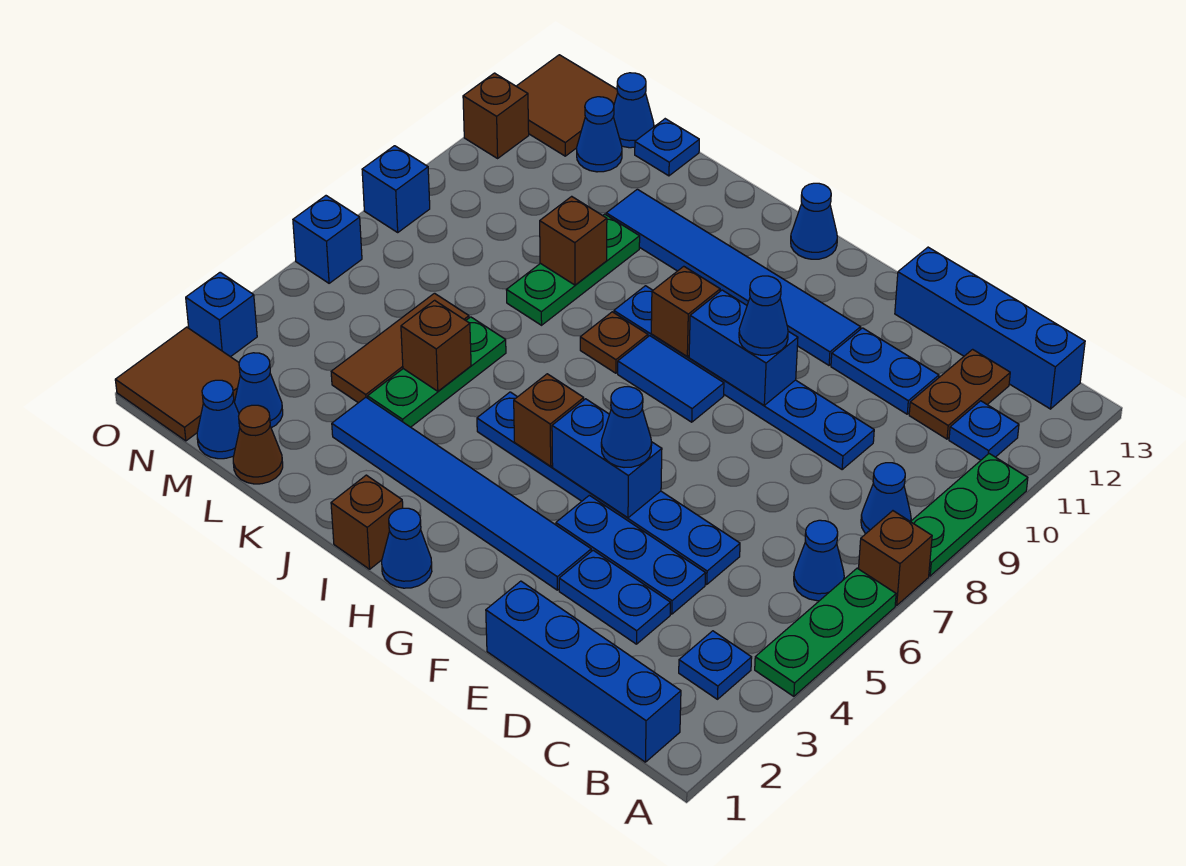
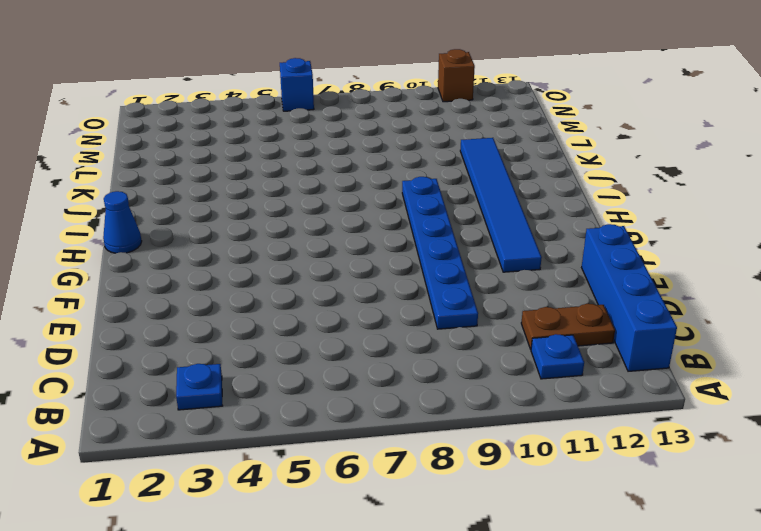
none -> green 1x3 plate [755,568,896,696]
none -> brown 1x1 brick [859,511,932,605]
none -> green 1x3 plate [911,454,1028,576]
none -> blue 1x4 brick [486,581,681,762]

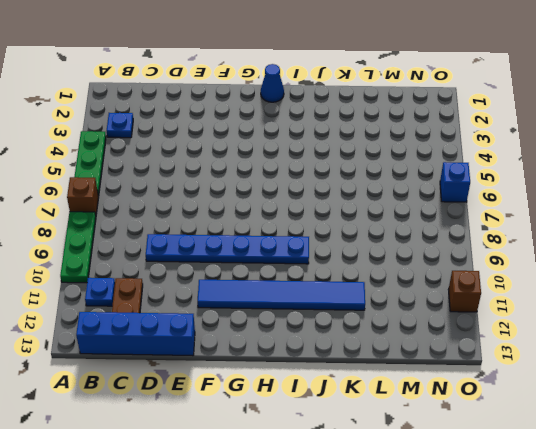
none -> blue 1x4 brick [486,581,681,762]
none -> blue 1x1 cone [794,520,844,601]
none -> blue 1x1 cone [861,463,911,533]
none -> blue 1x2 plate [559,550,670,644]

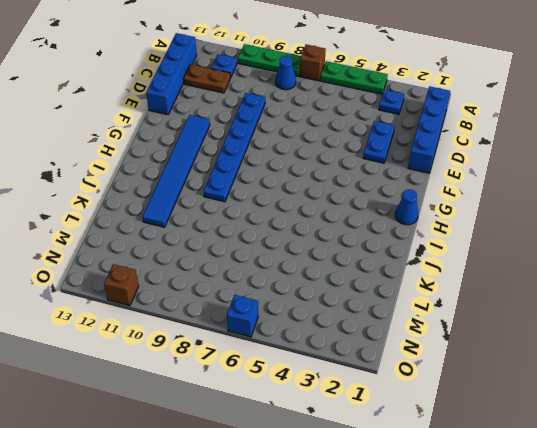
none -> blue 1x1 cone [794,520,844,601]
none -> blue 1x3 plate [556,495,706,614]
none -> blue 1x6 plate [477,392,740,584]
none -> blue 1x2 plate [831,328,939,414]

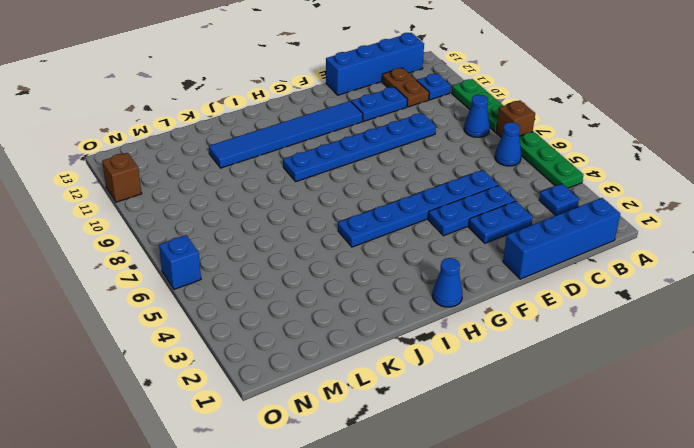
none -> blue 1x6 tile [332,397,591,590]
none -> blue 1x2 tile [618,336,724,422]
none -> blue 1x1 cone [791,183,837,259]
none -> brown 1x1 brick [331,475,403,569]

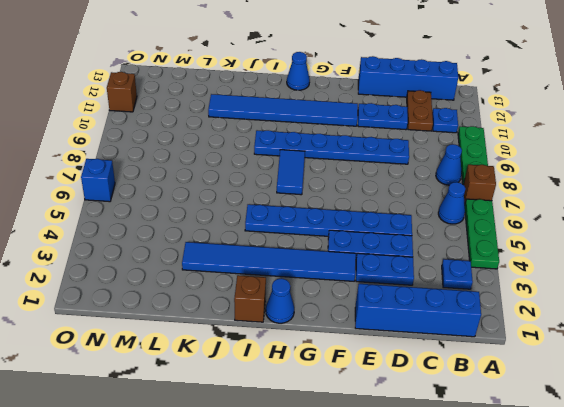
blue 1x2 tile [277,150,305,195] -> blue 1x2 tile turned to [618,336,724,422]
none -> brown 1x1 plate [580,312,648,373]
none -> green 1x3 plate [368,317,506,427]
none -> green 1x3 plate [507,214,640,325]
none -> brown 1x1 cone [233,405,283,484]

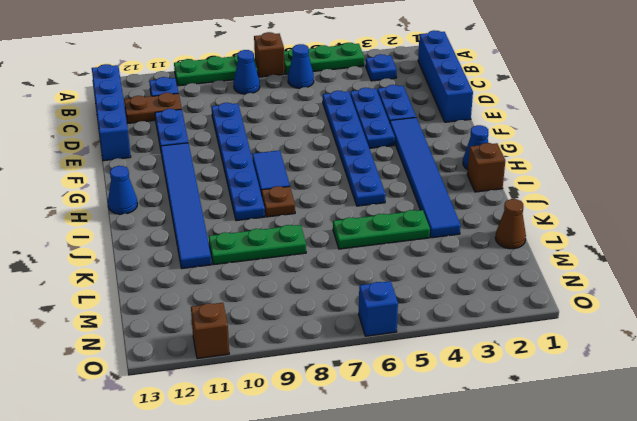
none -> brown 1x3 tile [331,293,469,403]
none -> blue 1x1 plate [635,119,699,176]
none -> blue 1x1 cone [197,380,240,459]
none -> blue 1x1 cone [234,353,283,428]

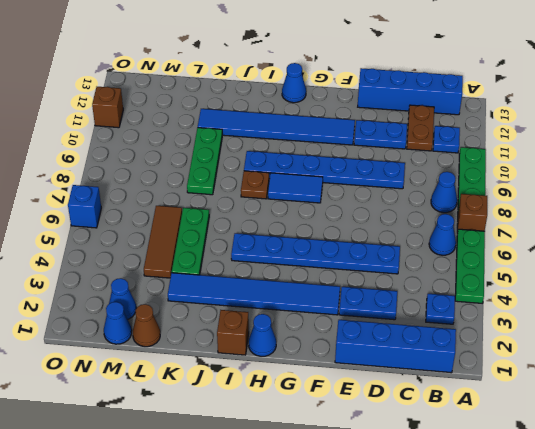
none -> blue 1x3 plate [556,495,706,614]
none -> blue 1x1 plate [635,119,699,176]
none -> blue 1x1 cone [577,97,622,172]
none -> blue 1x1 cone [613,73,654,148]

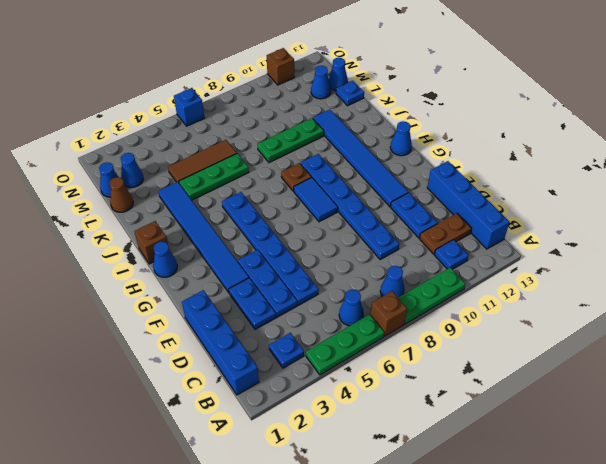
none -> brown 2x2 tile [115,327,240,441]
none -> brown 2x2 tile [516,55,618,156]
none -> blue 1x1 brick [186,272,257,357]
none -> blue 1x1 brick [362,146,430,232]

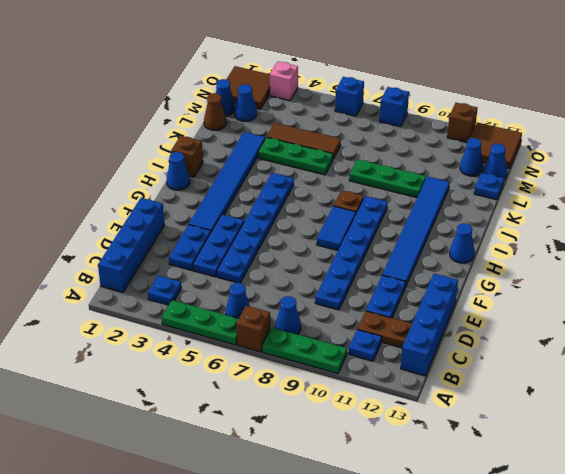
pink 1x1 brick [270,62,298,101] -> blue 1x1 brick [186,272,257,357]
none -> blue 1x2 brick [552,399,662,518]
none -> blue 1x2 brick [689,290,798,405]
none -> brown 1x1 brick [514,374,584,466]
none -> brown 1x1 brick [651,266,720,356]

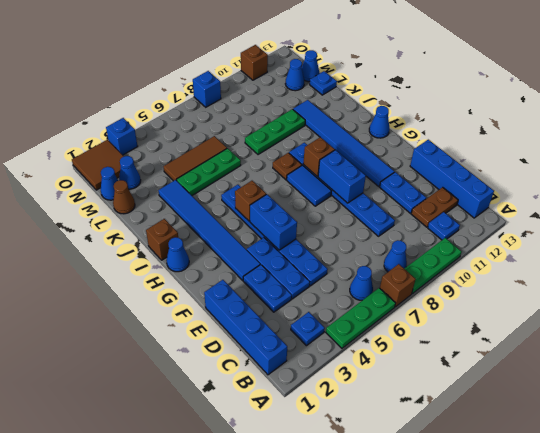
none -> brown 2x2 tile [516,55,618,156]
none -> blue 1x1 brick [293,196,362,283]
none -> brown 1x1 brick [401,300,471,391]
none -> brown 1x1 brick [540,196,607,285]

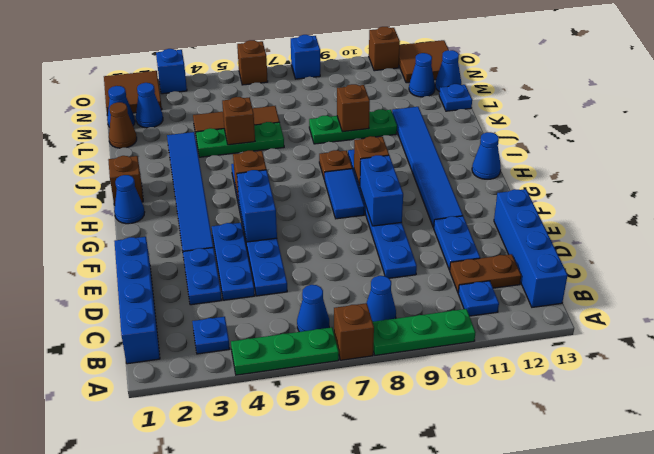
brown 1x1 brick [237,40,268,85] -> blue 1x1 brick [293,196,362,283]
none -> blue 1x1 cone [601,387,652,468]
none -> blue 1x1 cone [739,276,788,355]

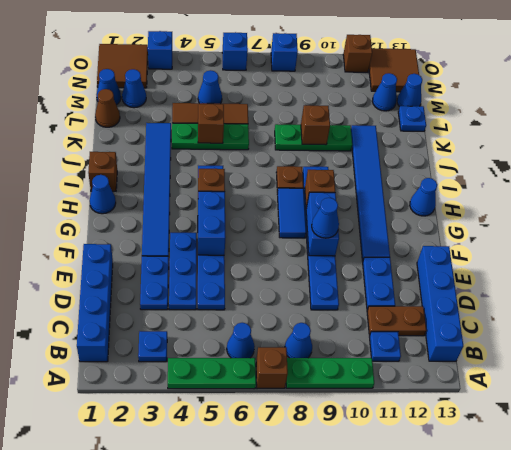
blue 1x1 cone [198,70,222,104] -> blue 1x1 cone moved to [601,387,652,468]

